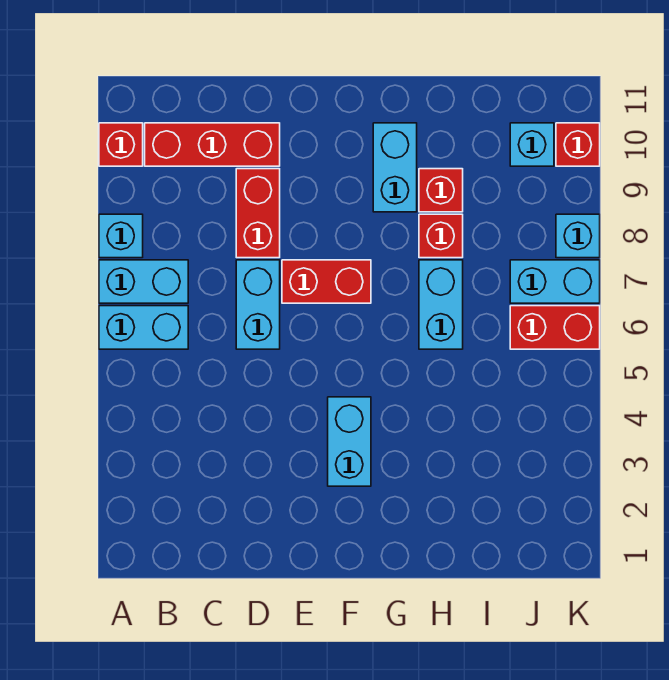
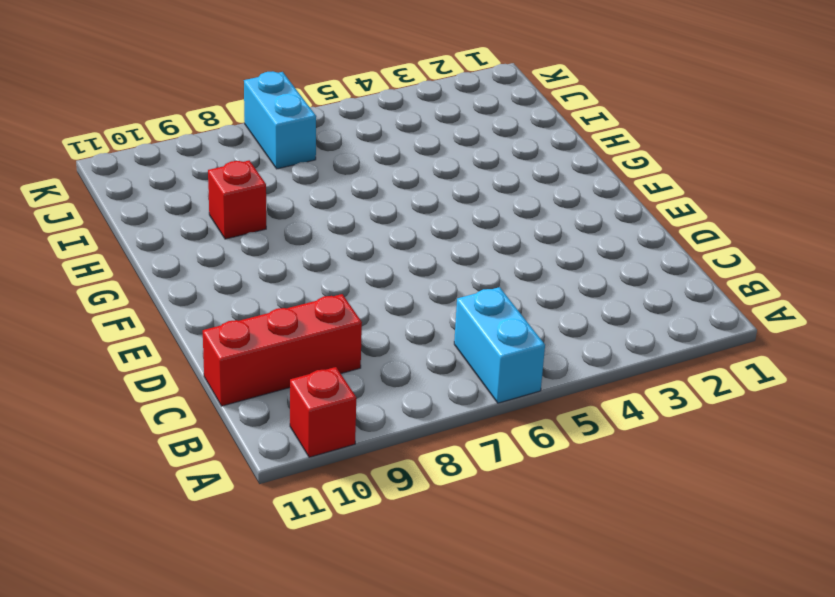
red 1x3 brick [203,294,362,406] -> red 1x3 brick turned to [145,123,280,166]
none -> cyan 1x2 brick [99,260,188,303]
none -> cyan 1x1 brick [99,214,143,258]
none -> cyan 1x2 brick [236,260,280,349]

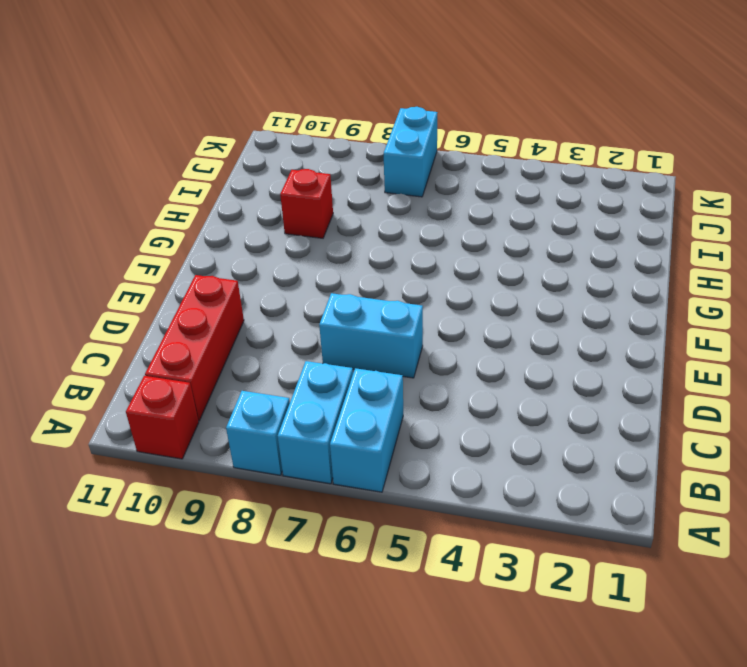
none -> red 1x2 brick [236,169,280,258]
none -> red 1x2 brick [282,260,371,303]
none -> cyan 1x2 brick [328,397,371,486]

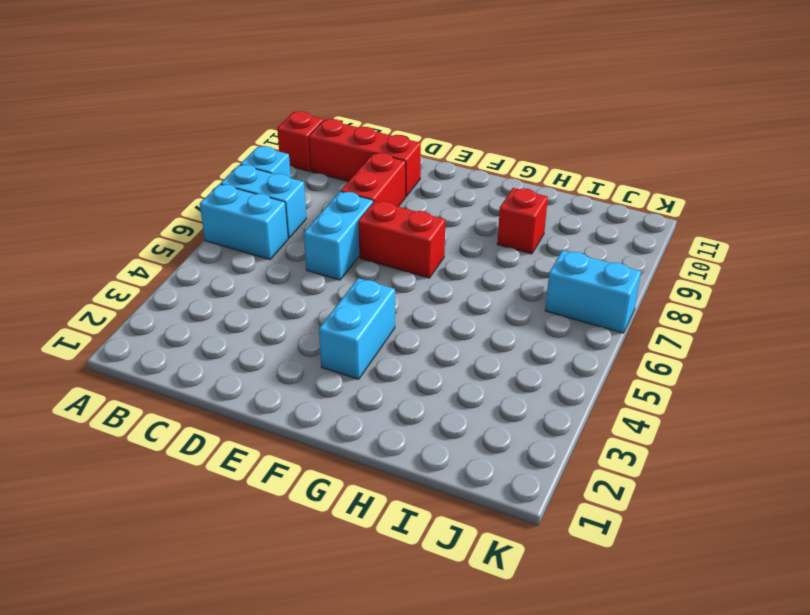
none -> cyan 1x2 brick [373,123,417,212]
none -> cyan 1x2 brick [419,260,463,349]
none -> red 1x1 brick [419,214,463,258]

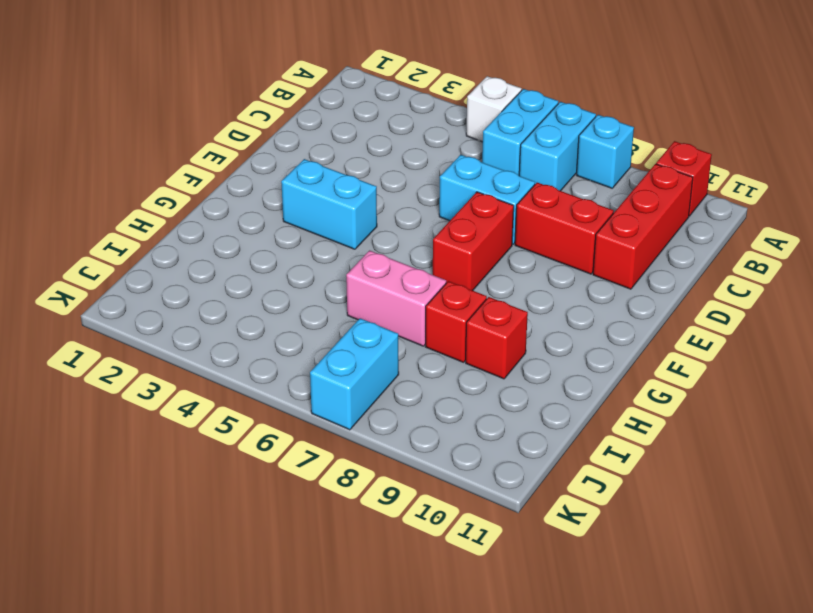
white 1x1 brick [466,76,522,142] -> none
pink 1x2 brick [346,250,446,346] -> cyan 1x2 brick [419,260,463,349]
none -> cyan 1x2 brick [373,123,417,212]
none -> red 1x2 brick [510,306,600,349]
none -> cyan 1x1 brick [510,123,554,166]

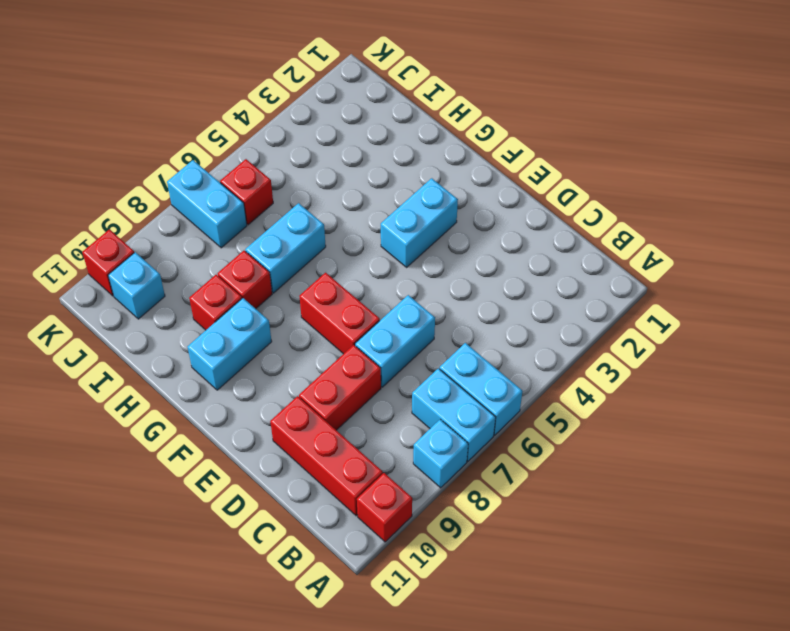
red 1x1 brick [220,159,273,225] -> red 1x2 brick [510,306,600,349]
none -> cyan 1x1 brick [556,214,600,258]

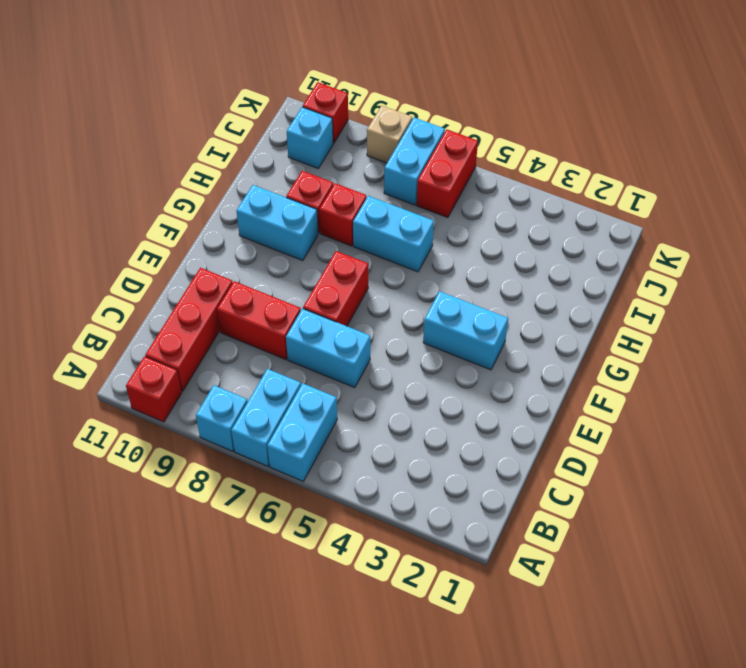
tan 1x1 brick [367,106,412,163] -> cyan 1x1 brick [556,214,600,258]

